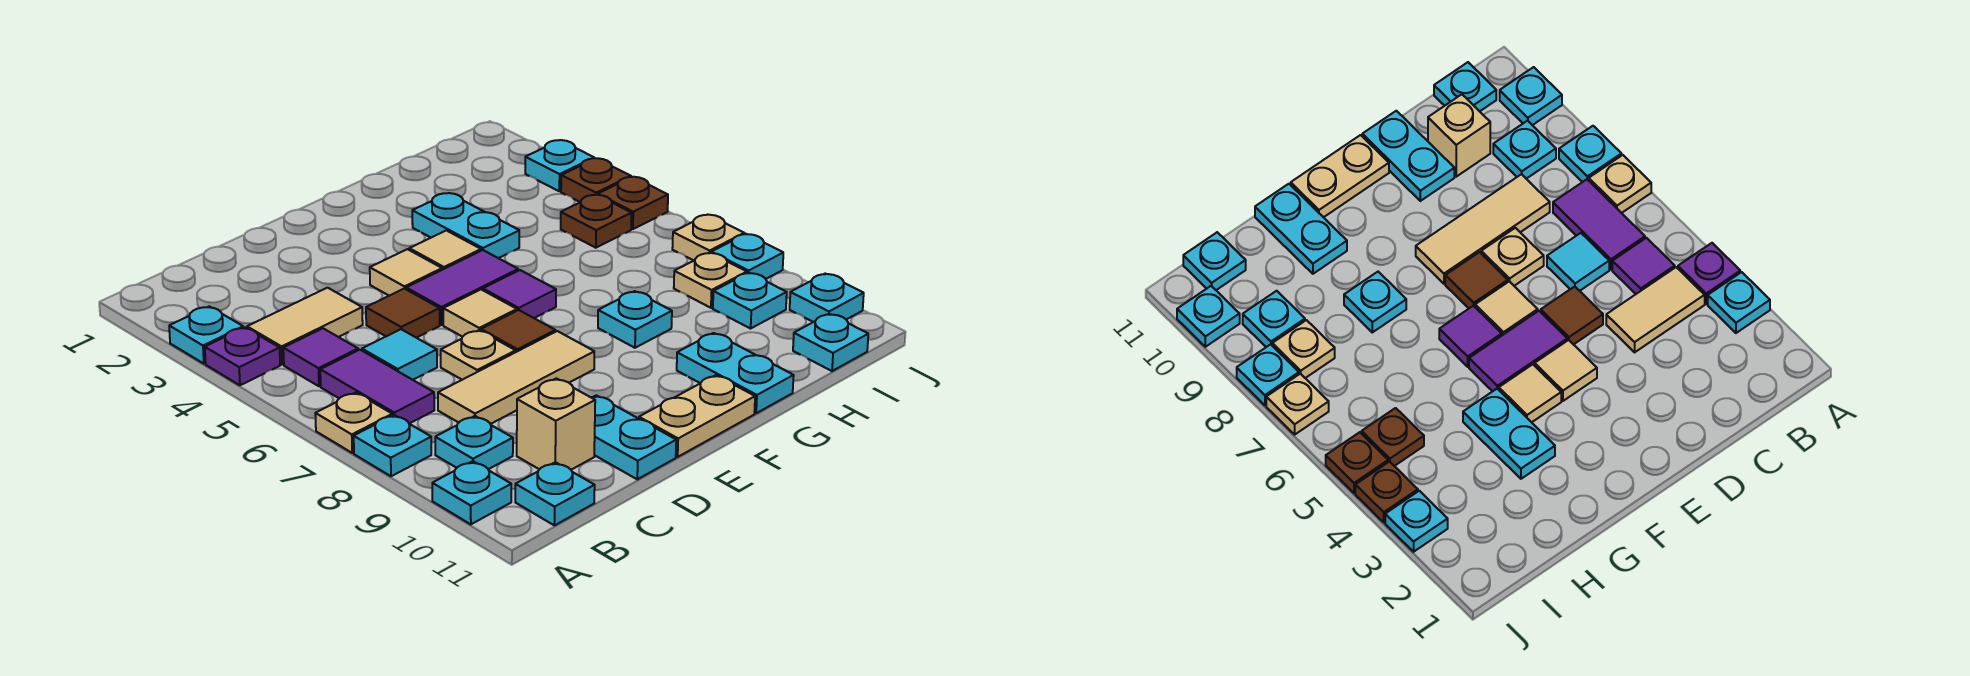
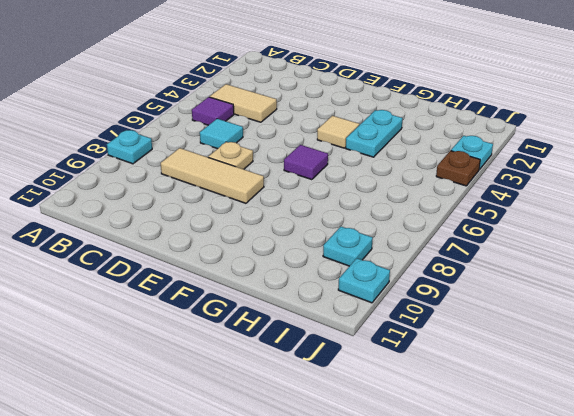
none -> cyan 1x1 plate [169,306,243,364]
none -> purple 1x1 plate [205,328,280,385]
none -> tan 1x1 plate [315,393,392,453]
none -> cyan 1x1 plate [432,461,511,524]

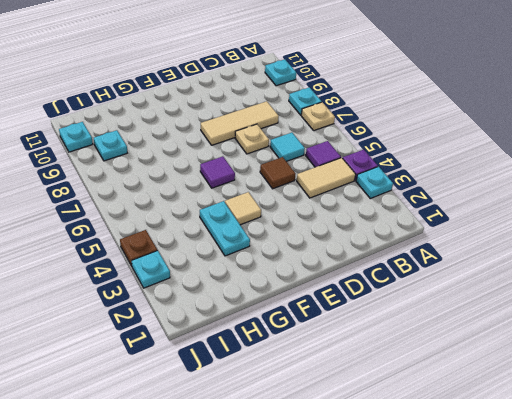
none -> purple 1x2 tile [320,350,434,424]
none -> cyan 1x1 plate [435,416,513,469]
none -> cyan 1x1 plate [515,462,595,525]
none -> tan 1x1 brick [517,378,595,470]

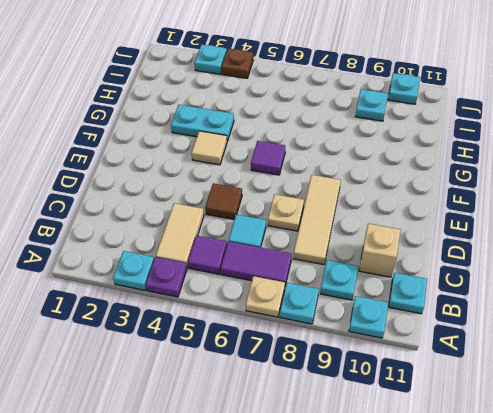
none -> cyan 1x2 plate [591,395,676,479]
none -> tan 1x1 tile [370,249,442,296]
none -> purple 1x2 tile [406,250,518,325]
none -> tan 1x1 tile [443,290,517,337]

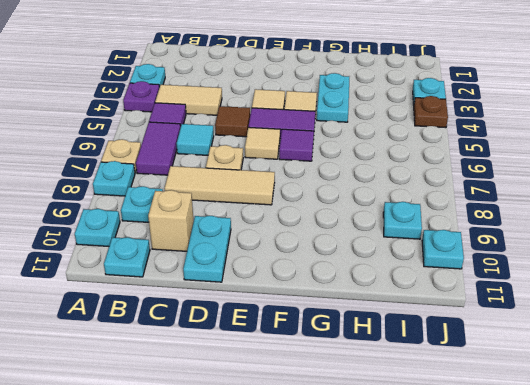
none -> brown 1x1 tile [481,310,555,352]
none -> tan 1x2 plate [639,375,755,457]
none -> cyan 1x1 plate [598,291,672,348]
none -> cyan 1x2 plate [677,333,794,413]

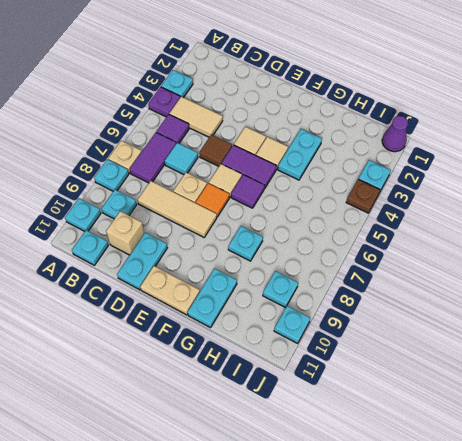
orange 1x1 tile [196,183,229,217] -> brown 1x1 tile [481,310,555,352]
purple 1x1 cone [382,116,408,152] -> none
none -> brown 1x1 plate [561,195,632,248]
none -> tan 1x1 plate [674,253,747,308]
none -> cyan 1x1 plate [793,314,868,371]
none -> brown 1x1 plate [598,177,668,229]

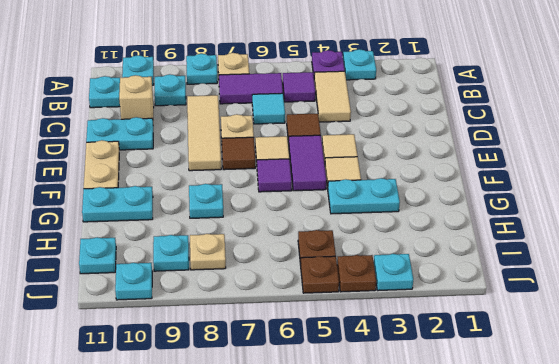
none -> tan 1x1 plate [672,215,744,260]
none -> cyan 1x1 plate [711,234,783,279]

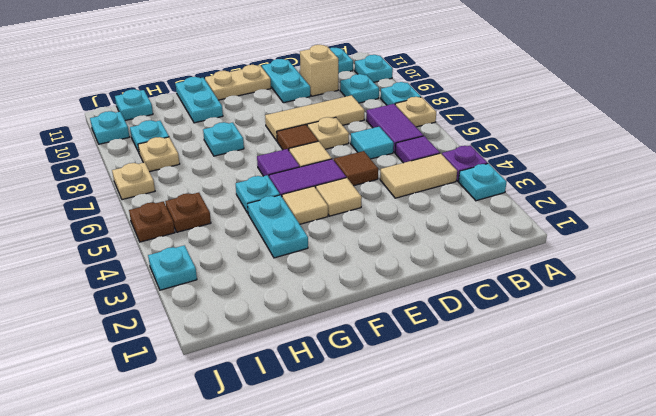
cyan 1x1 plate [236,175,280,213] -> cyan 1x1 plate moved to [711,234,783,279]
none -> brown 1x1 plate [561,158,631,202]

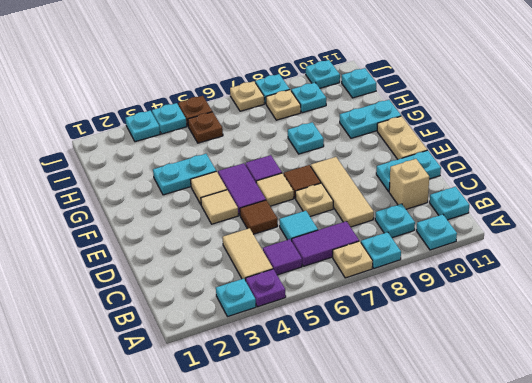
cyan 1x1 plate [152,103,187,134] -> brown 1x1 plate [561,158,631,202]

